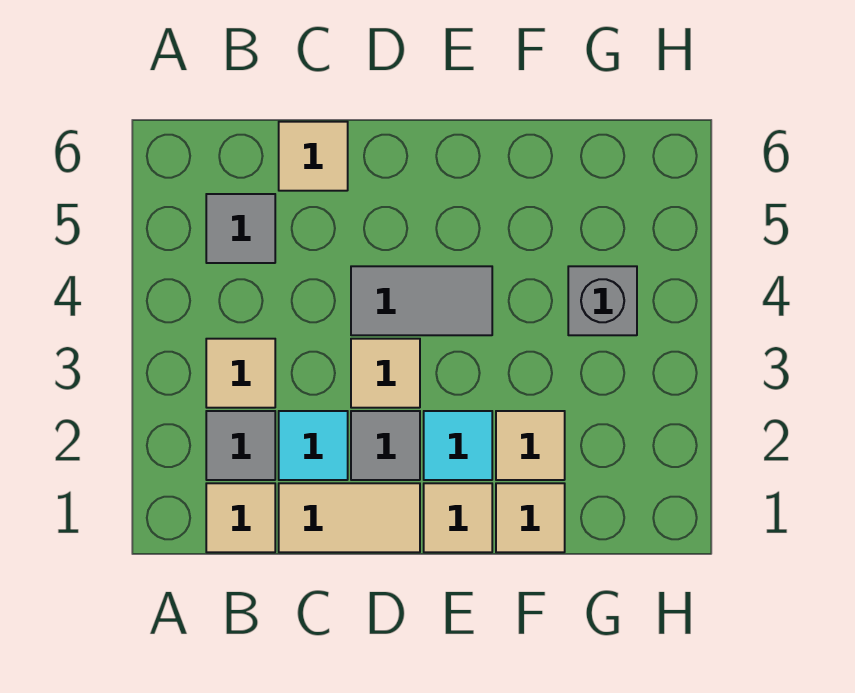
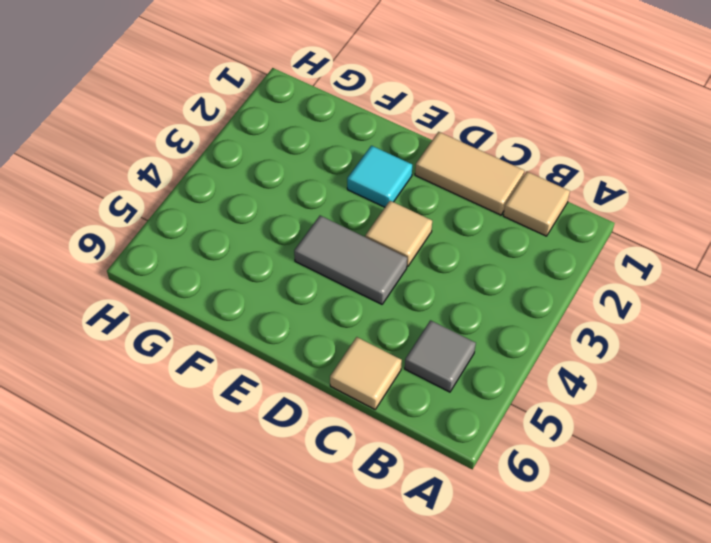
none -> grey 1x1 tile [206,411,275,480]
none -> tan 1x1 tile [206,339,275,408]
none -> cyan 1x1 tile [279,411,348,480]

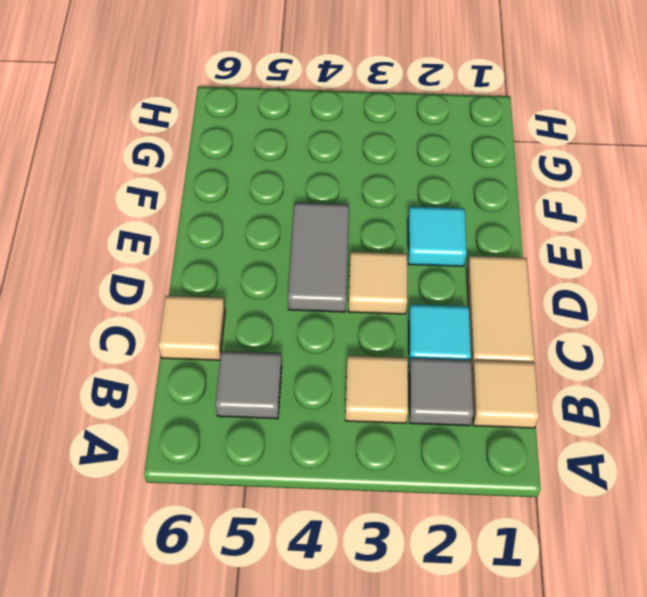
none -> grey 1x1 tile [351,411,420,480]
none -> tan 1x1 tile [424,483,492,552]
none -> tan 1x1 tile [496,483,565,552]

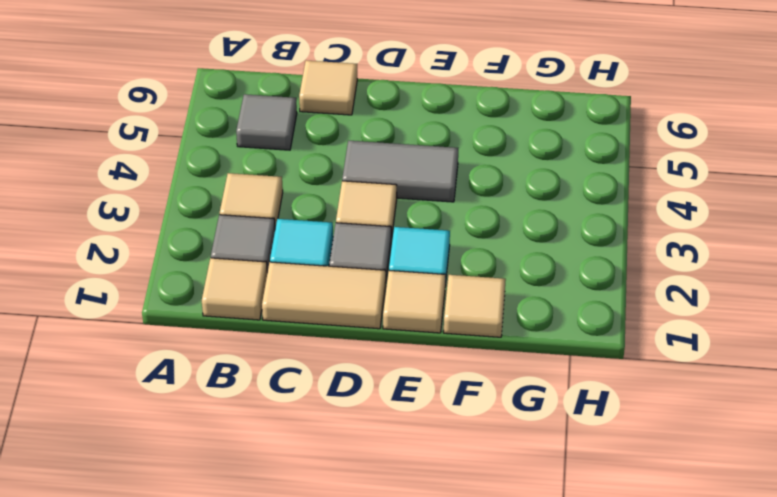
none -> tan 1x1 tile [496,411,565,480]
none -> grey 1x1 brick [568,266,637,335]

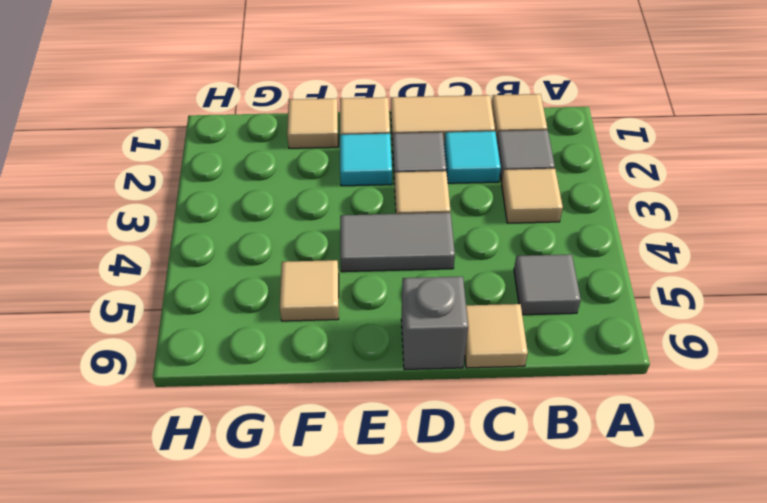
grey 1x1 brick [401,276,468,370] -> grey 1x1 brick moved to [568,266,637,335]
tan 1x1 tile [280,260,339,321] -> tan 1x1 tile moved to [496,411,565,480]

